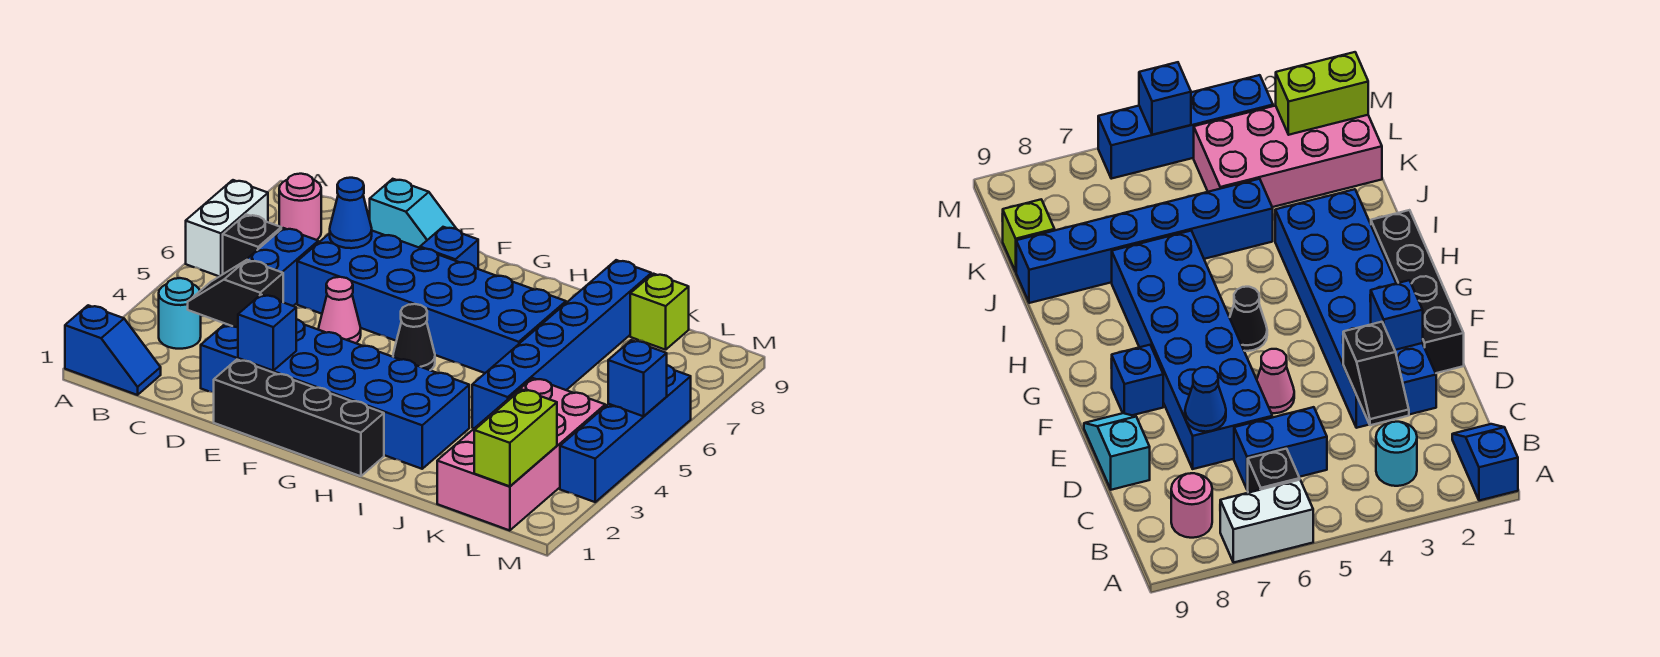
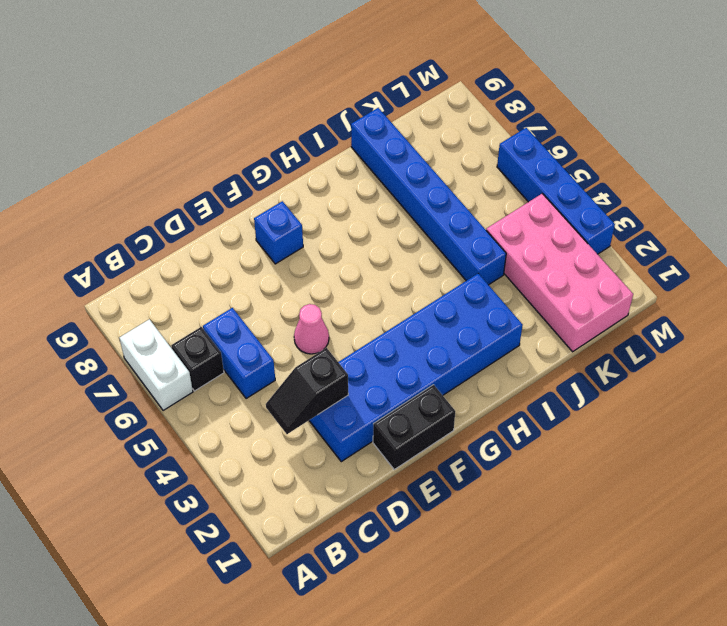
black 1x2 brick [373,385,455,469] -> black 1x4 brick [214,360,384,476]
none -> blue 1x2 slope [65,305,161,395]
none -> cyan 1x1 round brick [159,278,201,349]
none -> pink 1x1 round brick [279,174,321,240]

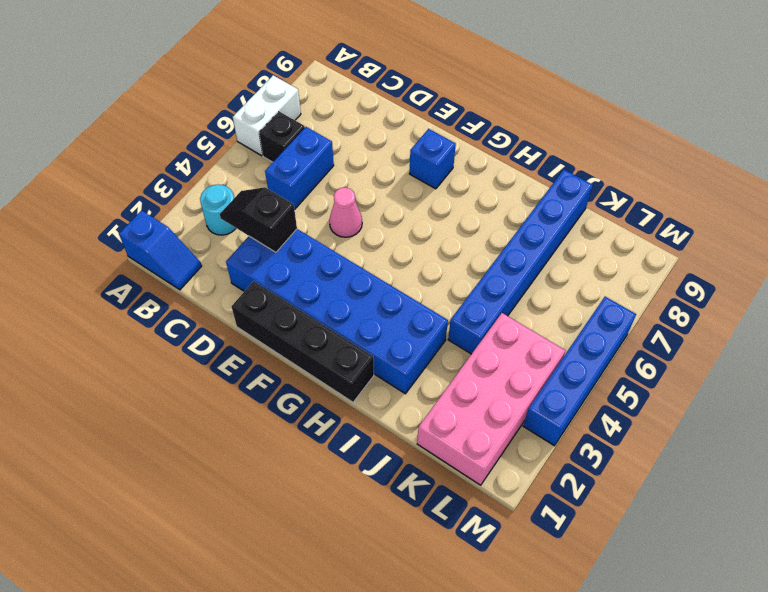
none -> pink 1x1 round brick [279,174,321,240]
none -> blue 2x6 brick [297,231,566,373]
none -> cyan 1x2 slope [370,179,456,248]

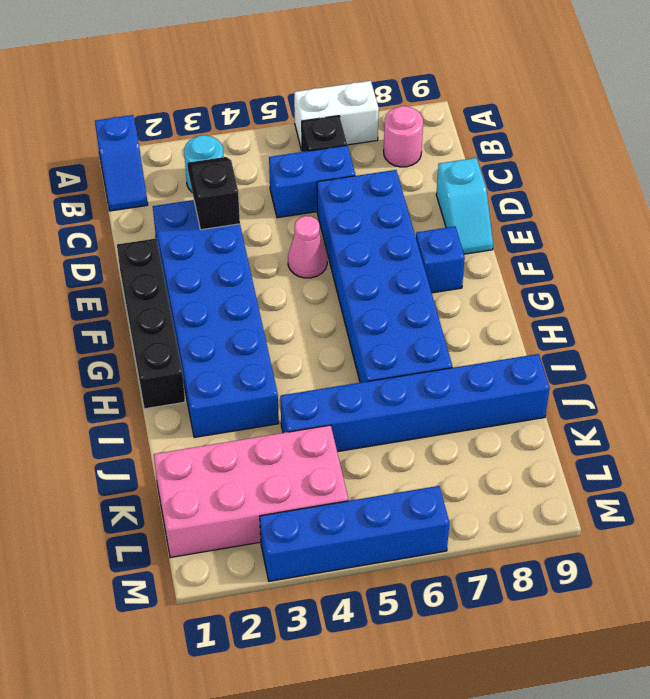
none -> black 1x1 cone [393,304,435,370]
none -> lime 1x1 brick [630,274,689,350]
none -> blue 1x1 cone [330,178,372,248]

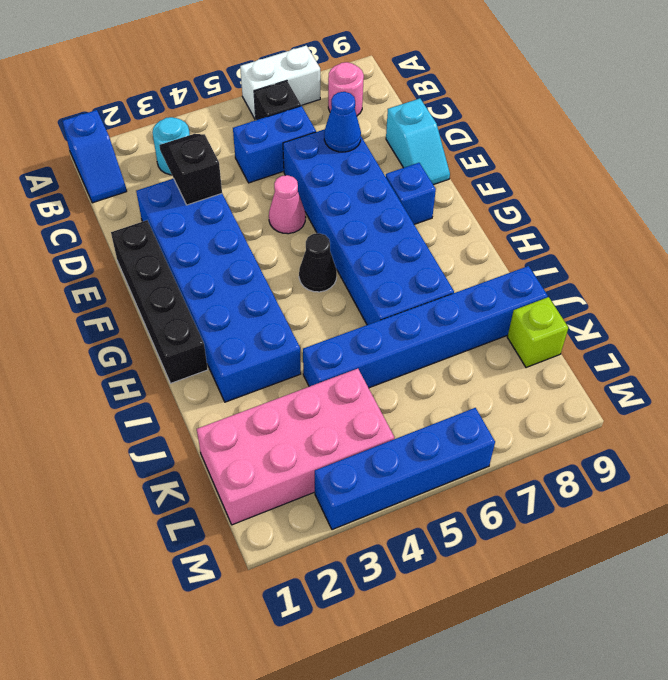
none -> blue 1x1 brick [238,295,296,371]
none -> lime 1x2 brick [474,389,557,486]
none -> blue 1x1 brick [608,340,667,416]

